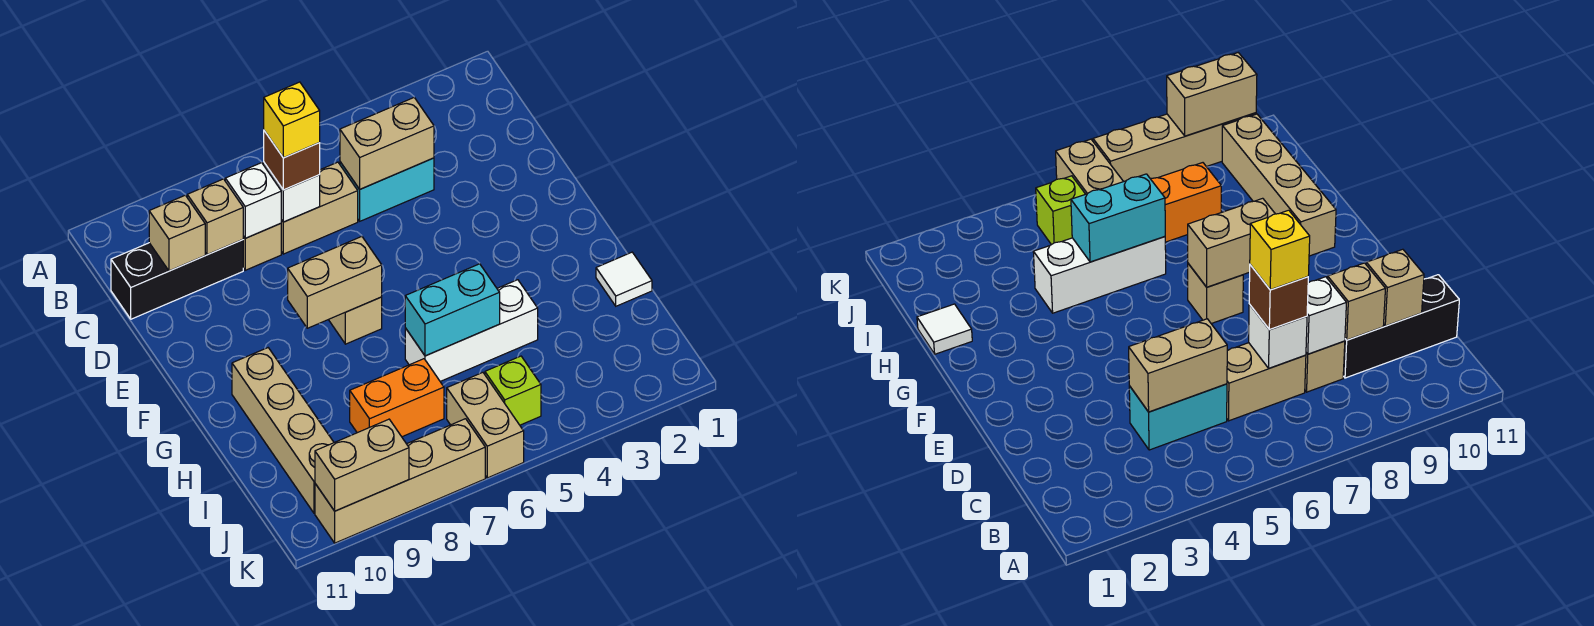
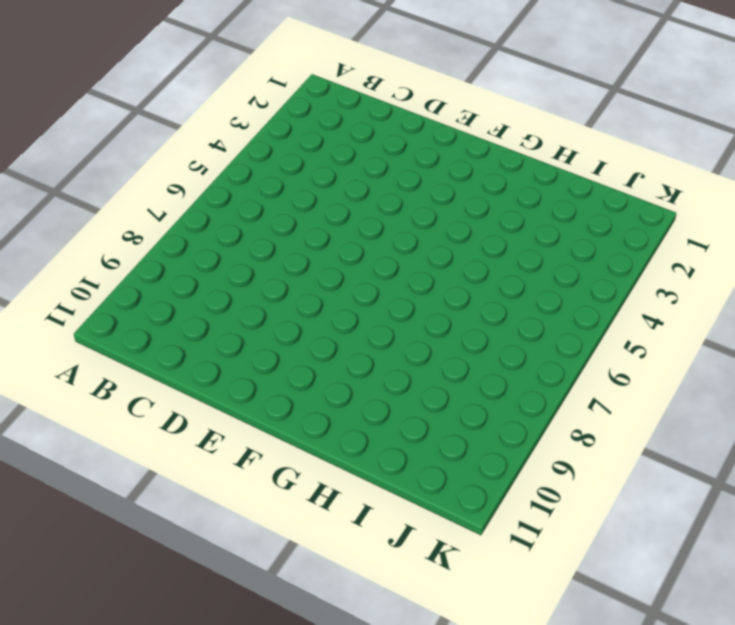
none -> cyan 1x2 brick [340,158,434,221]
none -> tan 1x2 brick [281,162,358,254]
none -> tan 1x1 brick [243,223,281,270]

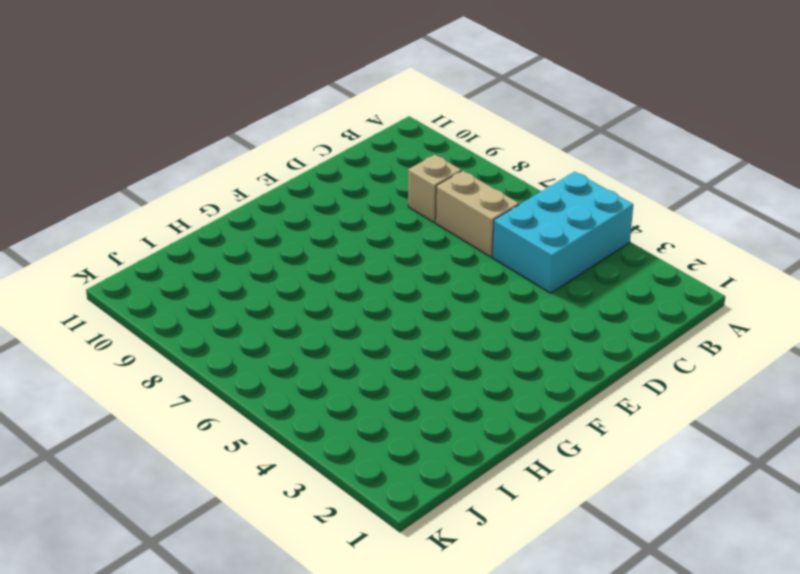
cyan 2x3 brick [493,172,633,293] -> cyan 1x2 brick [340,158,434,221]
none -> black 1x3 brick [111,240,243,319]
none -> tan 1x1 brick [329,297,382,344]
none -> tan 1x4 brick [232,348,334,513]

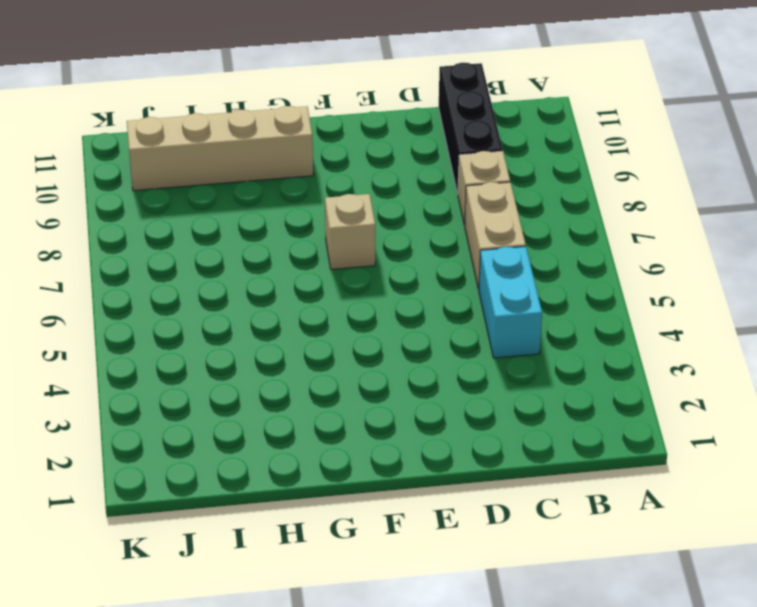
none -> white 1x1 tile [596,252,652,306]
none -> white 1x3 brick [405,280,538,381]
none -> orange 1x2 brick [350,359,444,437]

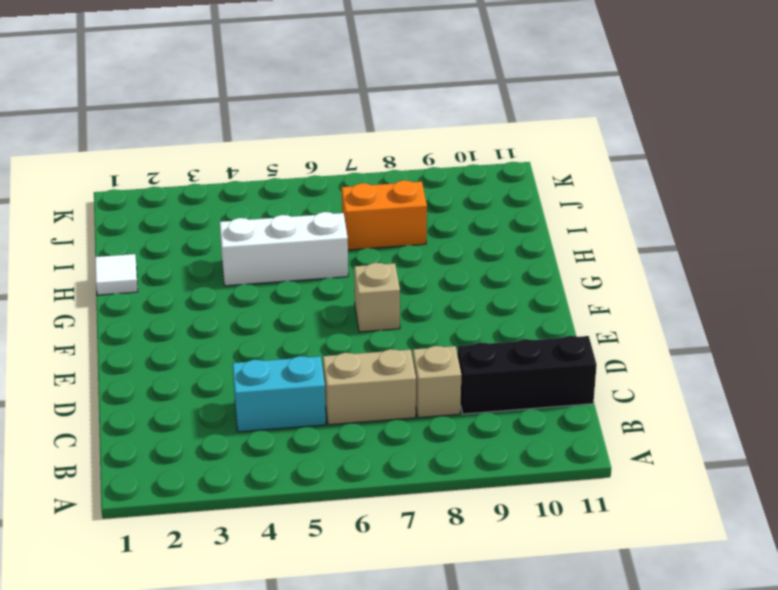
none -> tan 1x4 brick [232,348,334,513]
none -> lime 1x1 brick [485,356,541,425]
none -> tan 1x2 brick [447,372,524,478]

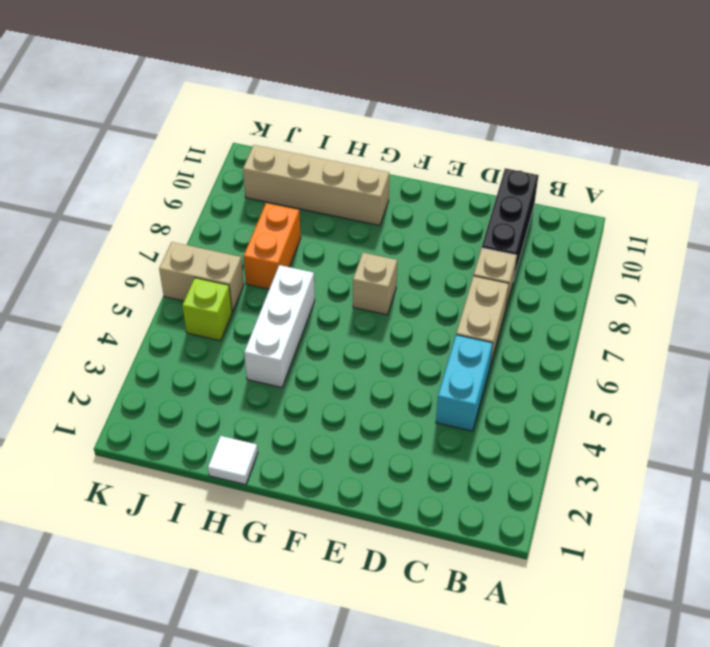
none -> tan 1x4 brick [315,419,485,543]
none -> tan 1x2 brick [340,98,434,189]
none -> white 1x1 brick [264,163,320,222]

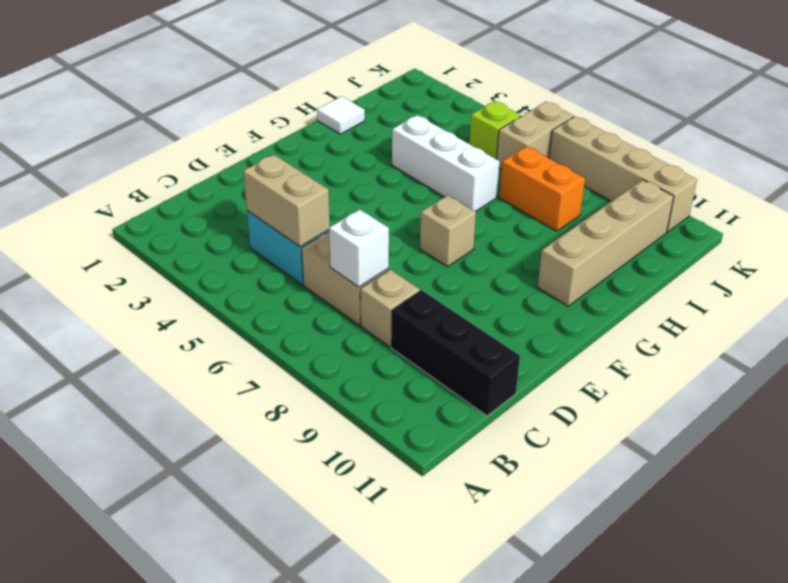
none -> white 1x1 brick [225,163,281,238]
none -> tan 1x1 brick [187,179,243,255]
none -> tan 1x1 brick [149,195,205,271]

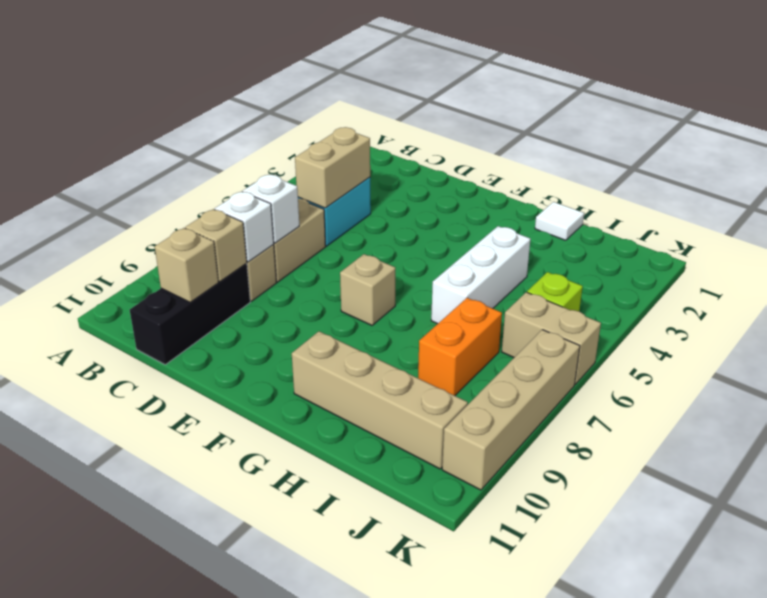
none -> tan 1x2 brick [288,237,382,328]
none -> cyan 1x2 brick [405,264,500,356]
none -> tan 1x2 brick [315,419,409,511]

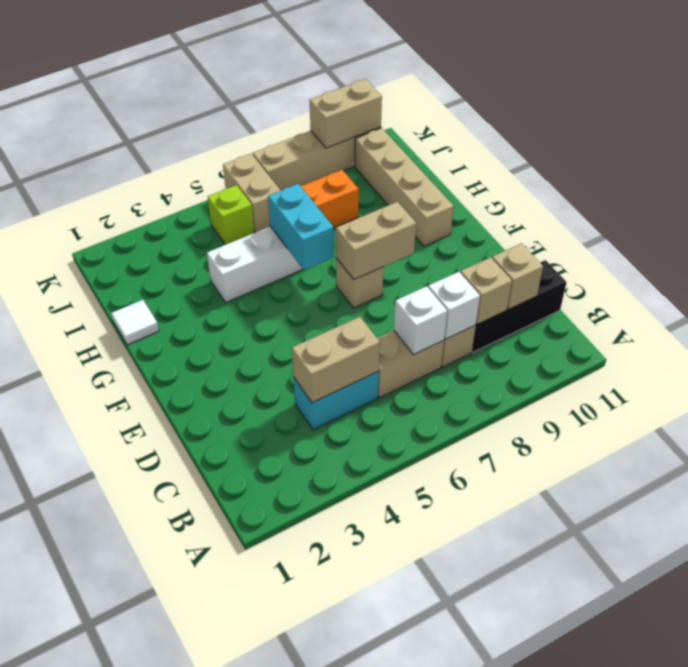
cyan 1x2 brick [268,184,334,270] -> cyan 1x2 brick turned to [405,264,500,356]
none -> brown 1x1 brick [264,131,320,190]
none -> yellow 1x1 brick [264,82,320,158]

